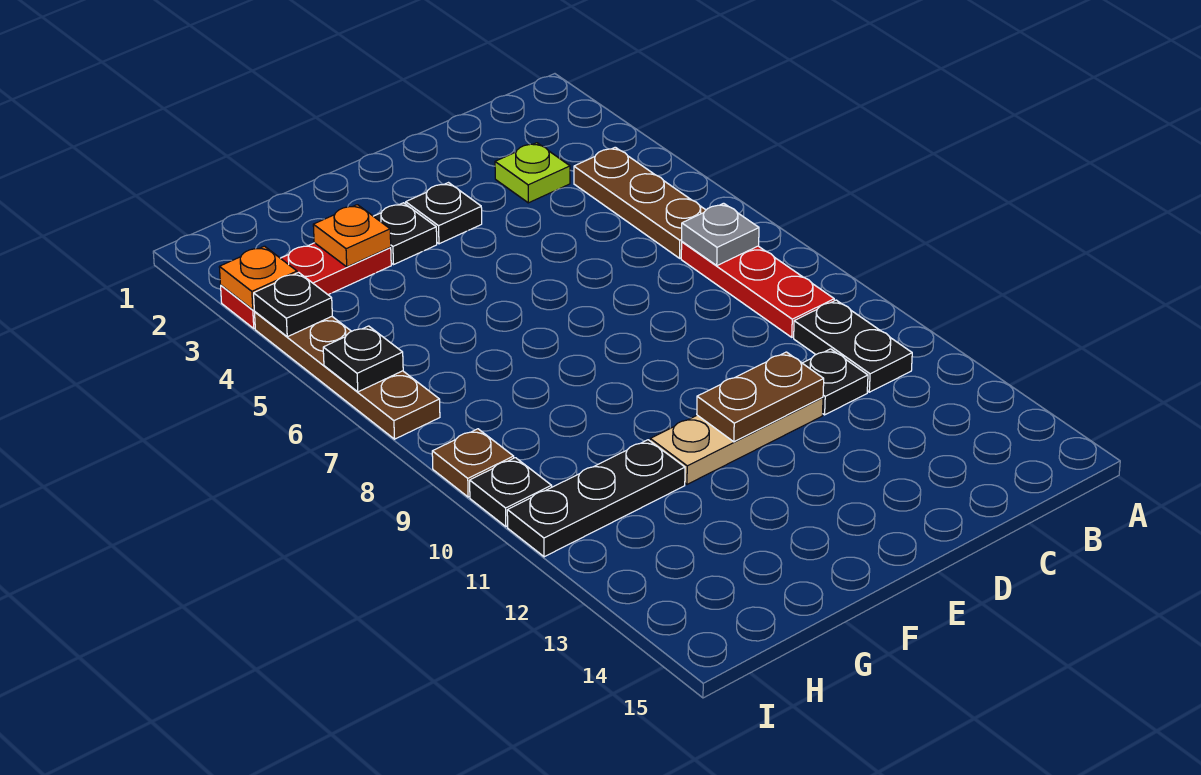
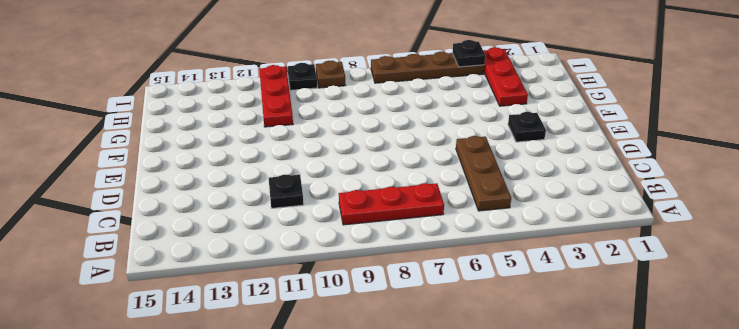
brown 1x3 plate [456,136,511,211] -> brown 1x3 plate turned to [574,147,706,258]
red 1x3 plate [259,65,293,127] -> black 1x3 plate [507,440,685,557]
none -> black 1x2 plate [794,300,912,392]
none -> lime 1x1 plate [495,143,570,203]
none -> tan 1x3 plate [650,397,823,484]

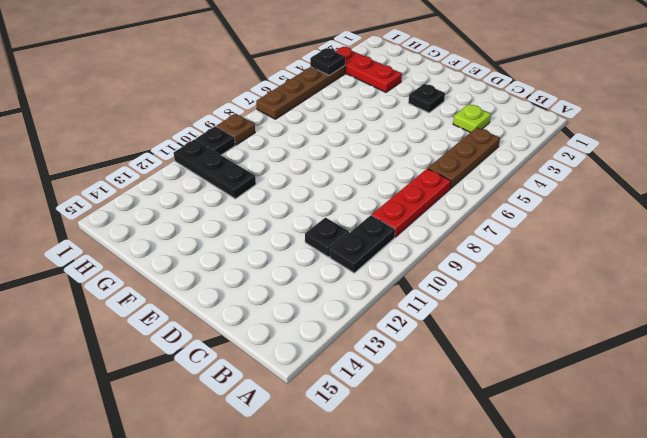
none -> tan 1x3 plate [650,397,823,484]
none -> black 1x1 plate [374,203,437,265]
none -> grey 1x1 plate [682,203,759,265]

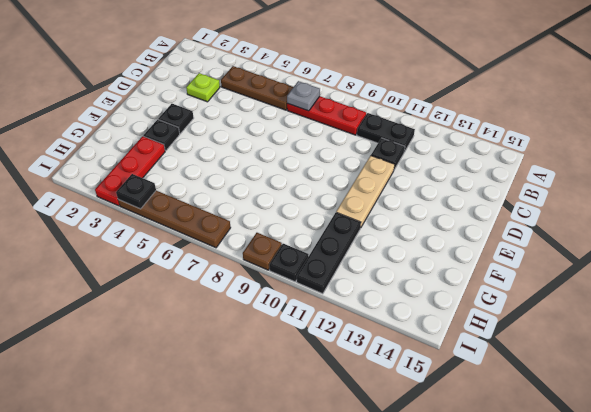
none -> brown 1x2 plate [697,352,824,442]
none -> orange 1x1 plate [313,205,391,267]
none -> orange 1x1 plate [219,246,297,310]

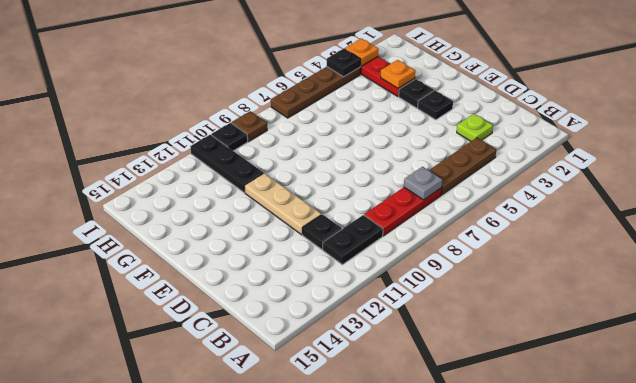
none -> brown 1x2 plate [697,352,824,442]
none -> black 1x1 plate [323,326,403,392]

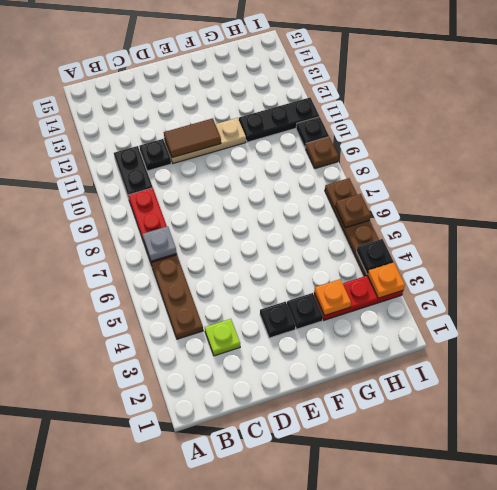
brown 1x2 tile [164,118,221,158] -> brown 1x2 plate [697,352,824,442]
brown 1x1 plate [336,194,371,228] -> black 1x1 plate [323,326,403,392]

